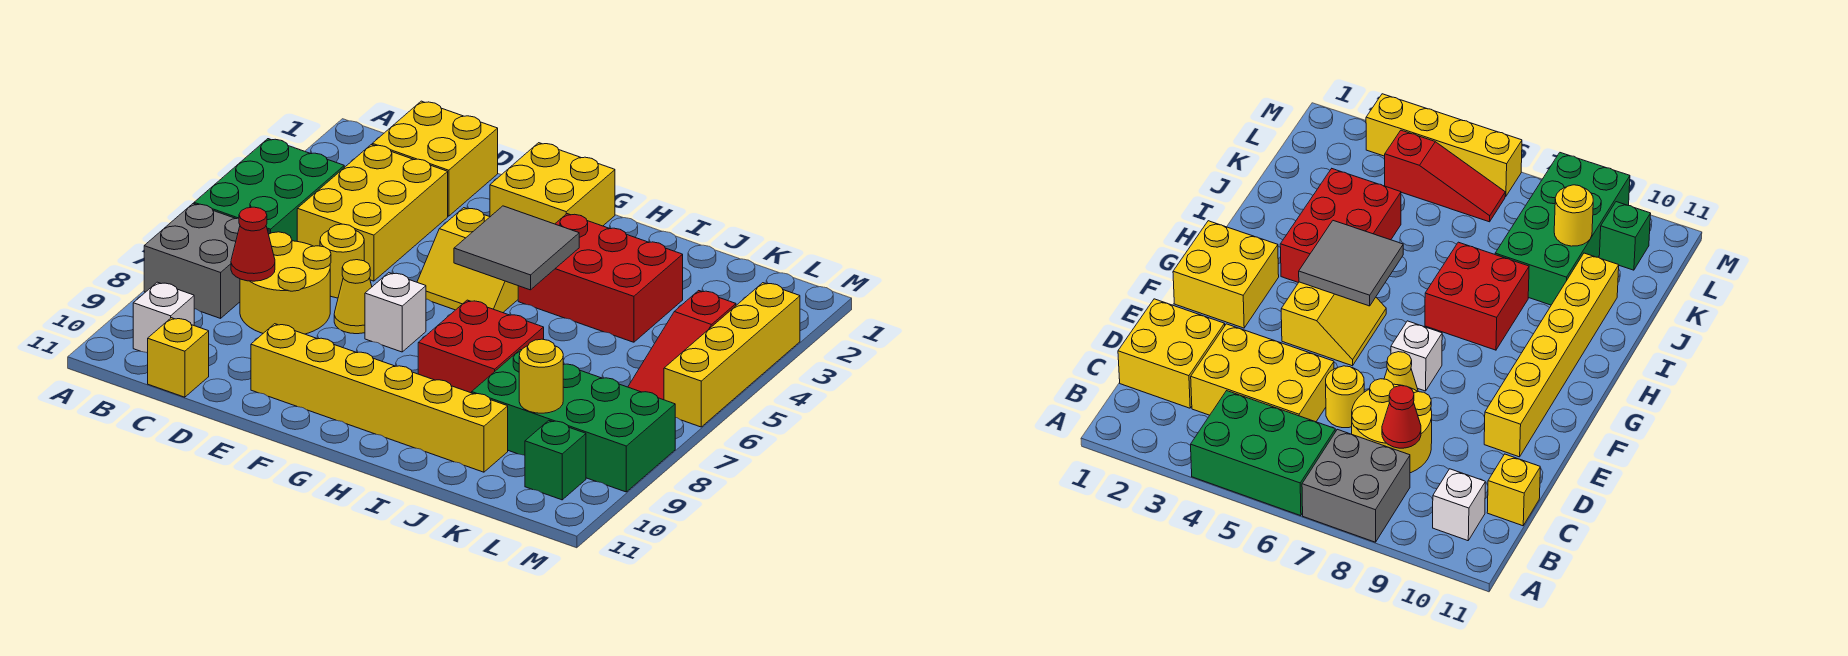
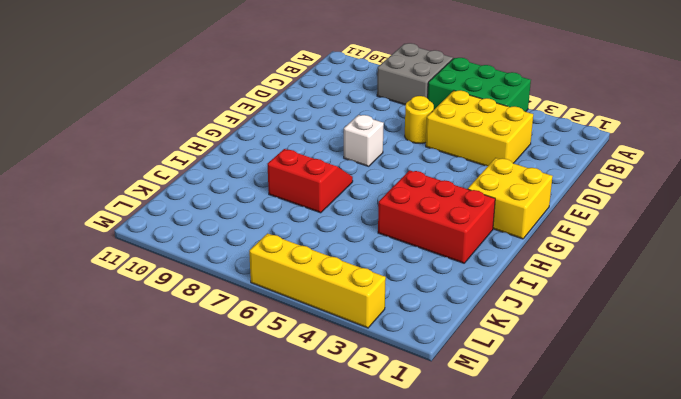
red 2x3 brick [378,170,495,263] -> red 2x3 brick turned to [518,214,683,342]
red 2x2 slope [268,149,353,213] -> red 2x2 brick [418,300,544,393]
none -> white 1x1 brick [133,282,194,353]
none -> yellow 2x2 brick [372,101,498,216]
none -> yellow 2x2 round brick [240,232,331,334]

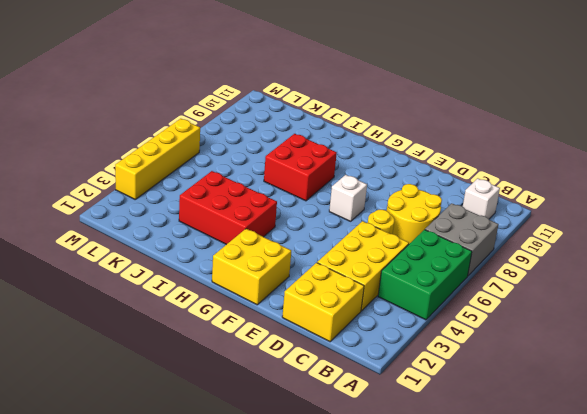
none -> yellow 1x1 brick [148,318,209,397]
none -> yellow 1x1 cone [334,260,372,334]
none -> yellow 1x6 brick [251,324,508,472]

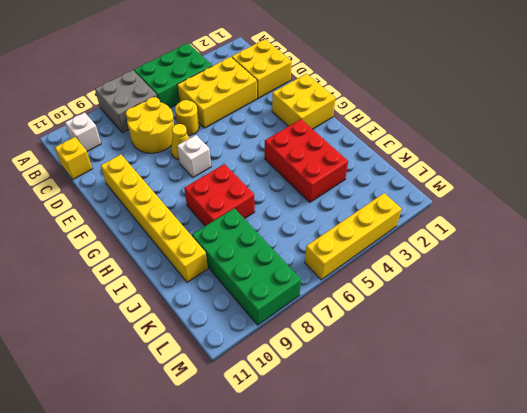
none -> yellow 2x2 slope [417,208,518,313]
none -> red 1x3 slope [628,291,736,400]
none -> green 1x1 brick [525,421,586,500]

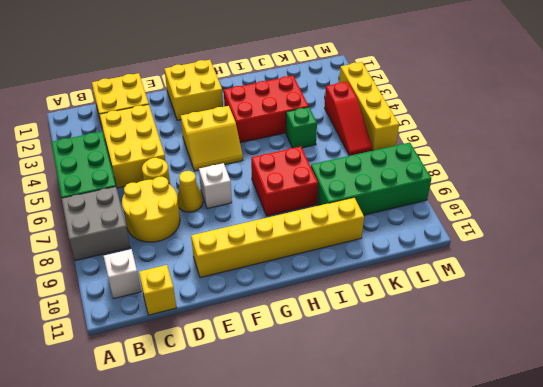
green 1x1 brick [286,107,317,148] -> green 1x1 brick moved to [525,421,586,500]
none -> red 1x1 cone [231,207,275,281]
none -> grey 2x2 tile [454,206,579,290]
none -> yellow 1x1 round brick [519,339,563,413]

